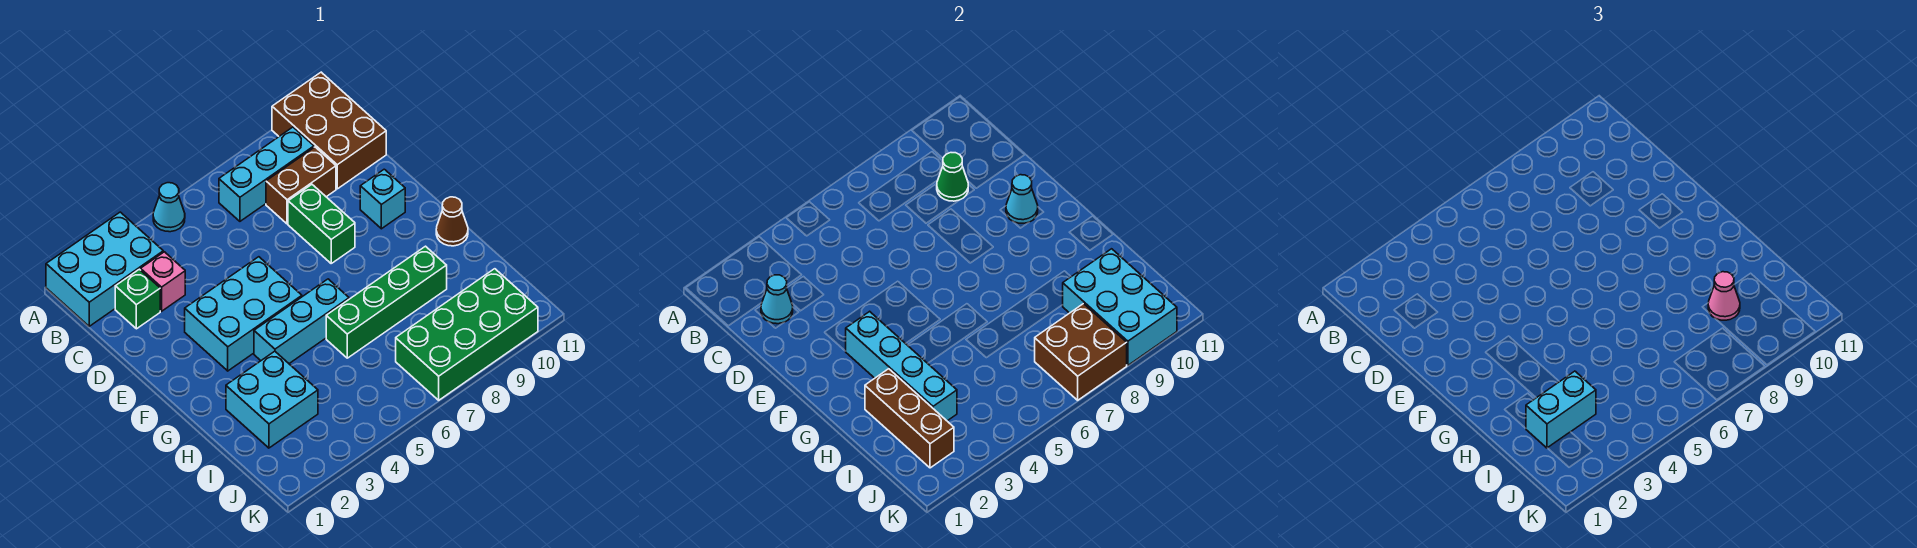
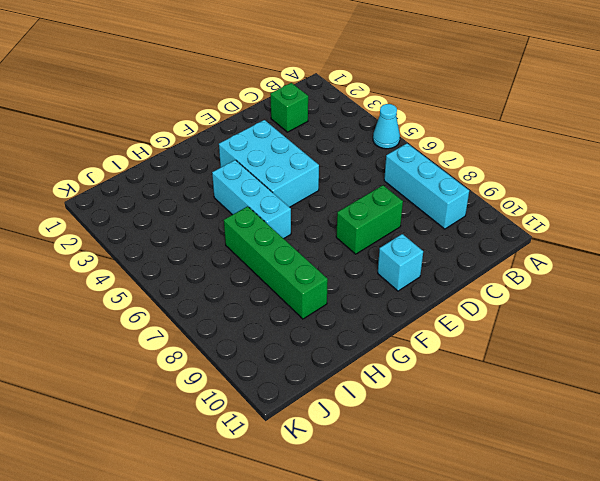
none -> cyan 2x3 brick [46,212,163,326]
none -> brown 2x3 brick [272,72,386,189]
none -> pink 1x1 brick [141,252,185,311]

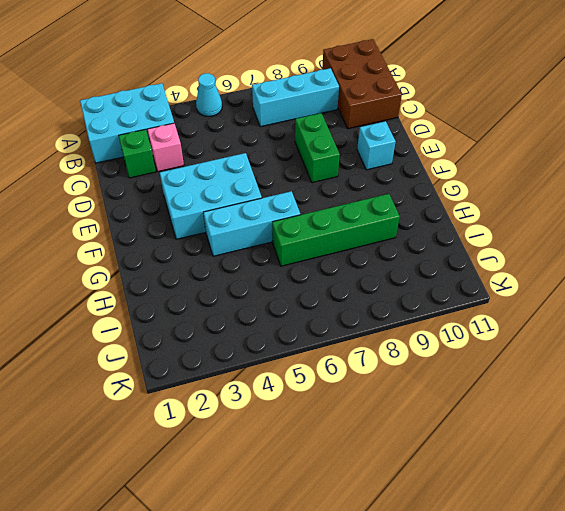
none -> brown 1x2 brick [266,147,336,224]
none -> brown 1x1 cone [436,197,468,246]
none -> cyan 2x2 brick [226,351,318,448]

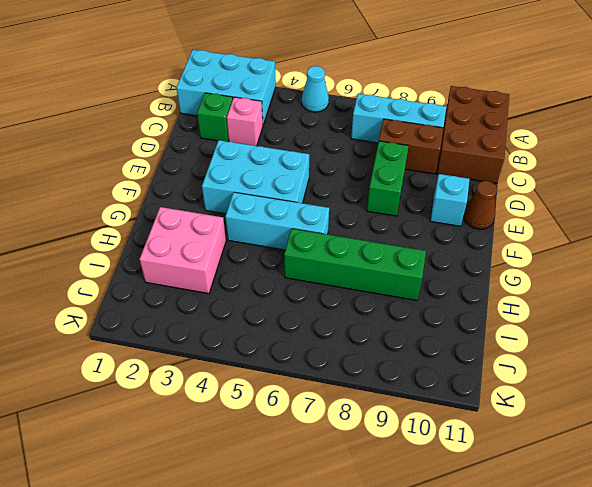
brown 1x1 cone [464,181,497,229] -> brown 1x1 cone moved to [436,197,468,246]
pink 2x2 brick [140,207,226,294] -> cyan 2x2 brick [226,351,318,448]
none -> green 2x4 brick [396,269,538,400]
none -> cyan 1x1 cone [761,275,793,324]
none -> green 1x1 cone [937,153,968,201]

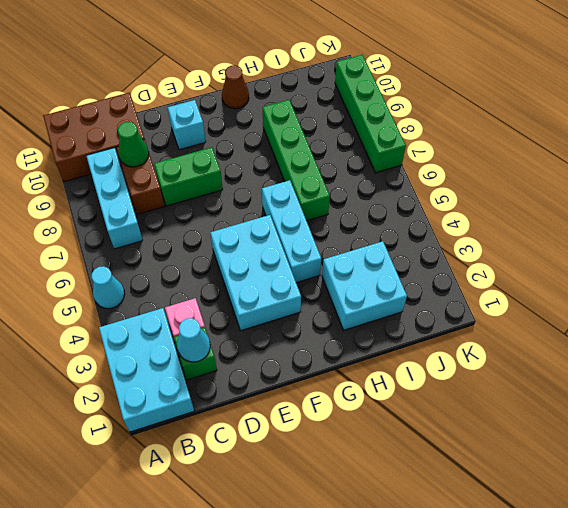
green 1x4 brick [335,55,406,173] -> green 2x4 brick [396,269,538,400]
none -> cyan 1x1 cone [1006,175,1038,223]
none -> cyan 1x4 brick [846,311,957,421]
none -> brown 1x3 brick [865,369,954,468]

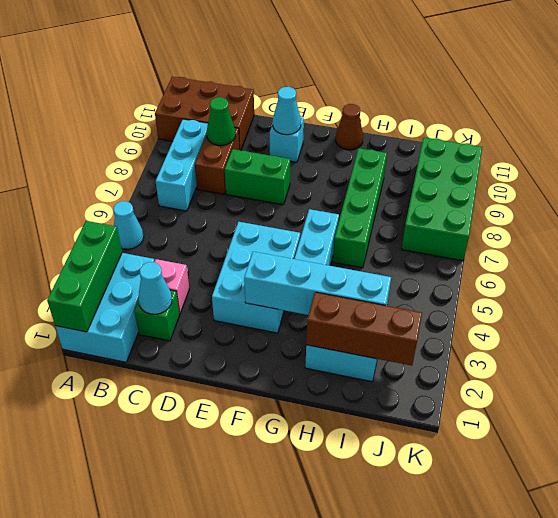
green 1x3 brick [47,221,122,332] -> none
none -> cyan 2x3 brick [1063,249,1177,365]
none -> brown 2x2 brick [1035,304,1127,400]
none -> cyan 1x2 brick [1526,371,1596,448]

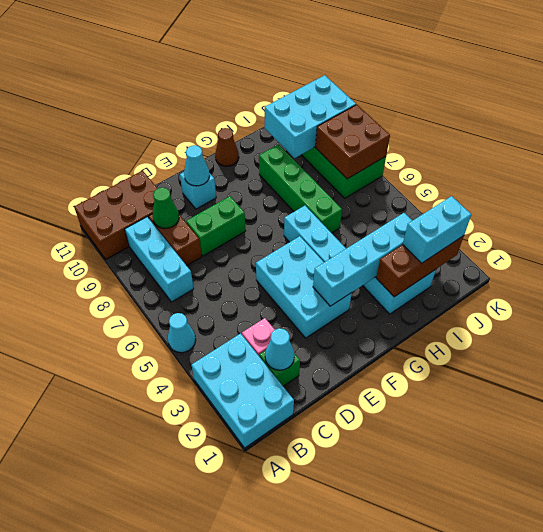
cyan 1x2 brick [403,196,471,263] -> cyan 1x2 brick turned to [1526,371,1596,448]
none -> pink 1x1 cone [1708,272,1740,320]

